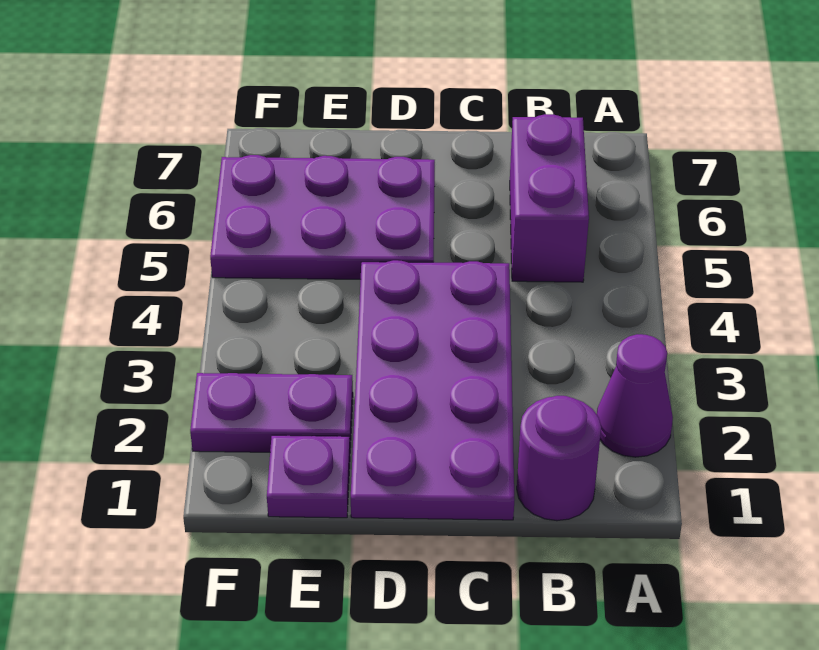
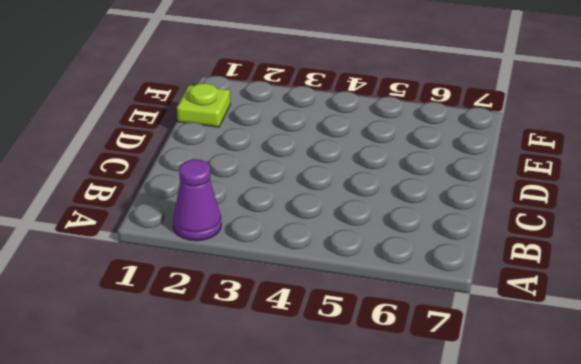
lime 1x1 plate [177,83,230,127] -> purple 1x1 plate [267,435,350,518]
none -> purple 1x1 round brick [517,396,601,521]
none -> purple 1x2 brick [510,114,589,282]

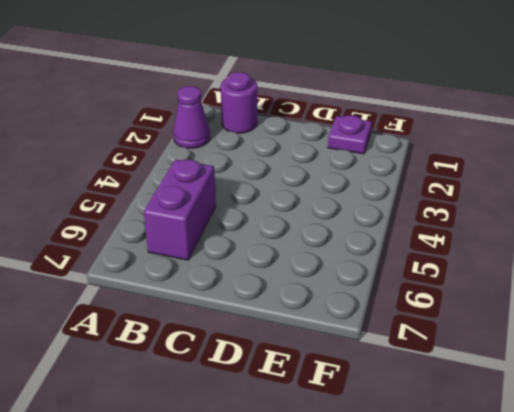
none -> purple 2x4 plate [351,260,515,520]
none -> purple 2x3 plate [210,155,435,279]

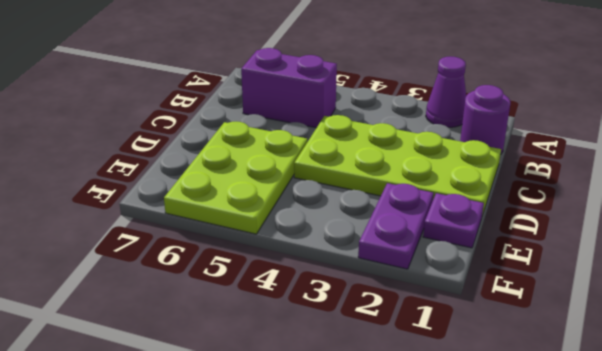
lime 2x4 plate [294,115,501,216] -> purple 2x4 plate [351,260,515,520]
lime 2x3 plate [164,122,307,234] -> purple 2x3 plate [210,155,435,279]

